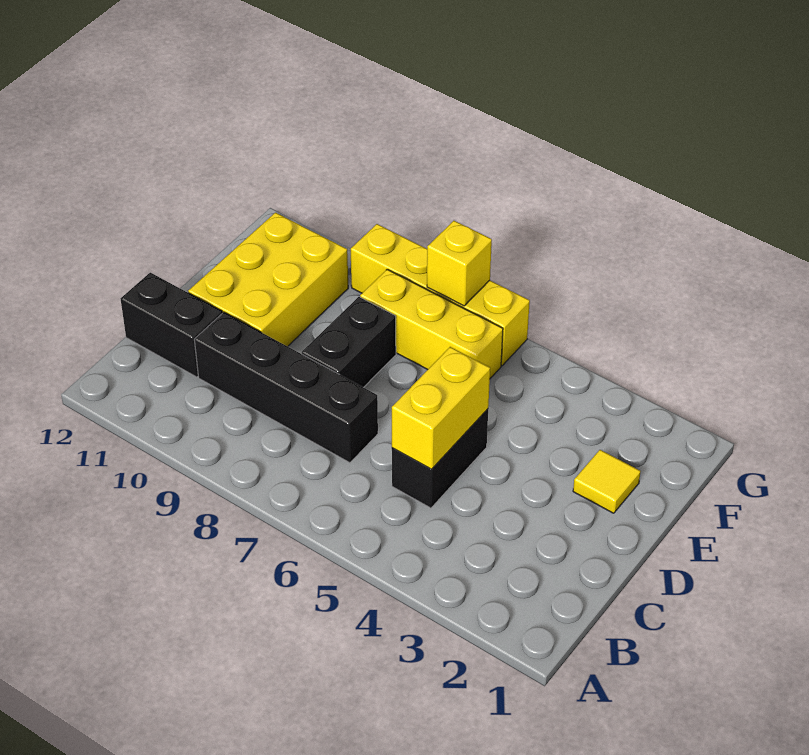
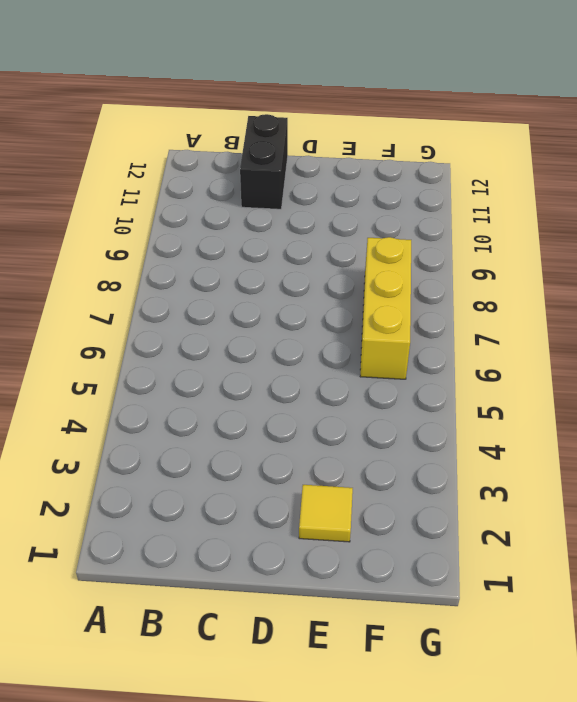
none -> black 1x2 brick [392,409,488,508]
none -> black 1x4 brick [194,312,378,463]

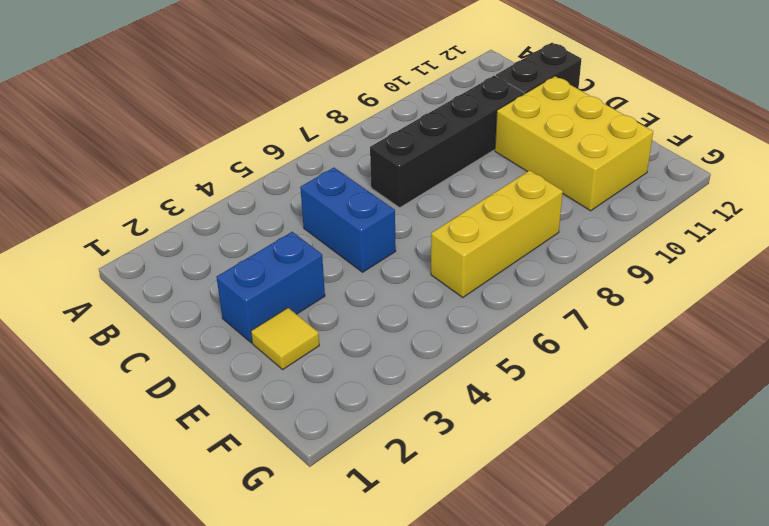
blue 1x2 brick [300,168,396,272] -> black 1x2 brick [392,409,488,508]
blue 1x2 brick [217,232,325,343] -> none
none -> black 1x2 brick [302,297,396,388]
none -> yellow 1x4 brick [351,224,530,366]

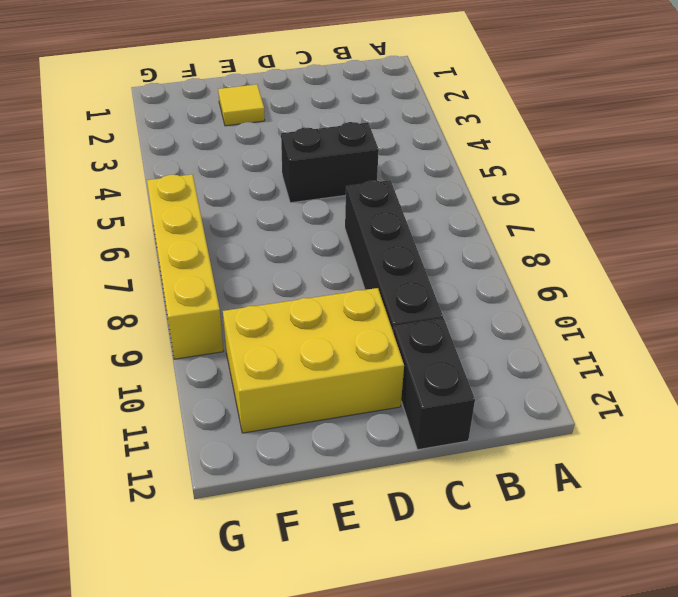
none -> black 1x2 brick [302,297,396,388]
none -> yellow 1x3 brick [360,269,503,378]

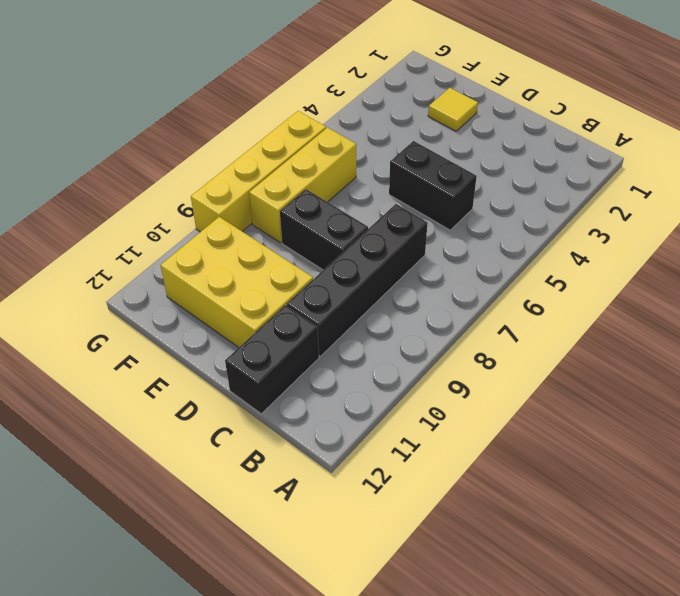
none -> yellow 1x2 brick [392,347,490,469]
none -> yellow 1x1 brick [427,221,492,306]

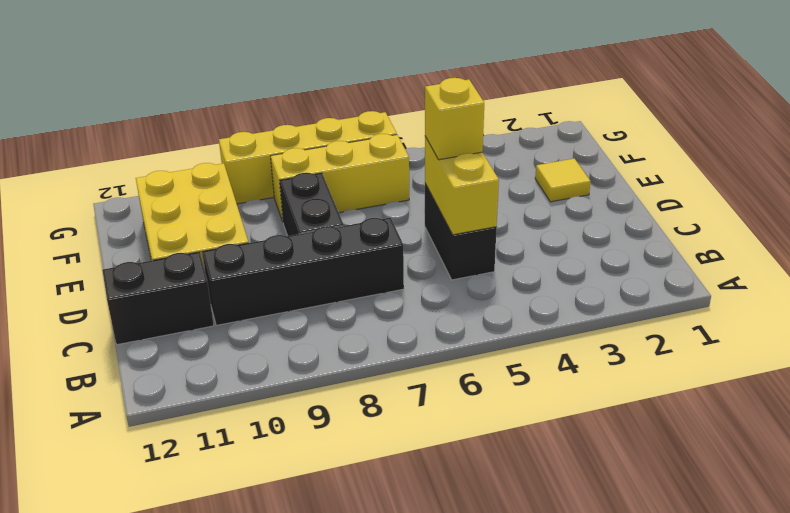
yellow 1x1 brick [425,78,484,160] -> yellow 1x1 brick moved to [427,221,492,306]

